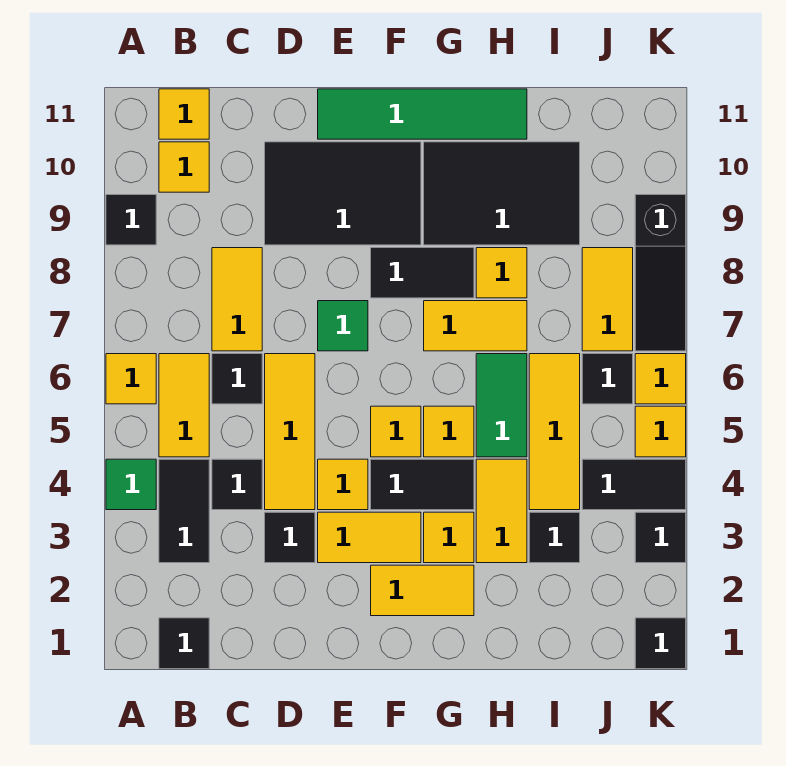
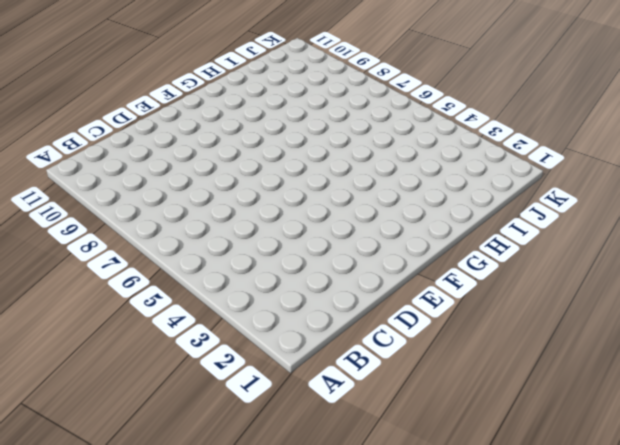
none -> green 1x1 tile [106,459,156,510]
none -> yellow 1x1 tile [106,354,156,404]
none -> black 1x1 tile [106,195,156,245]
none -> black 1x1 tile [159,618,209,669]

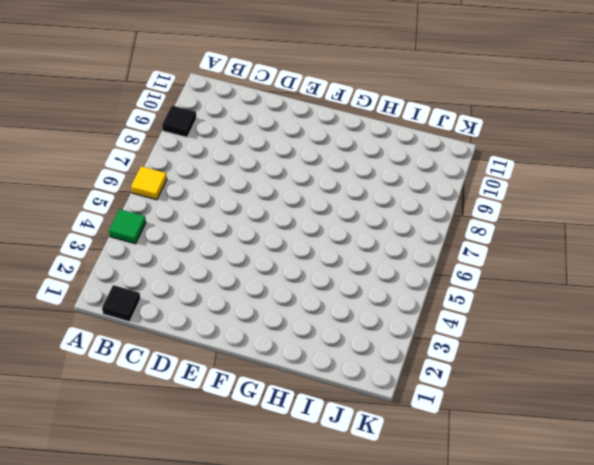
none -> black 1x2 tile [159,459,209,563]
none -> yellow 1x2 tile [159,354,209,457]
none -> yellow 1x1 tile [159,142,209,192]
none -> yellow 1x1 tile [159,89,209,139]

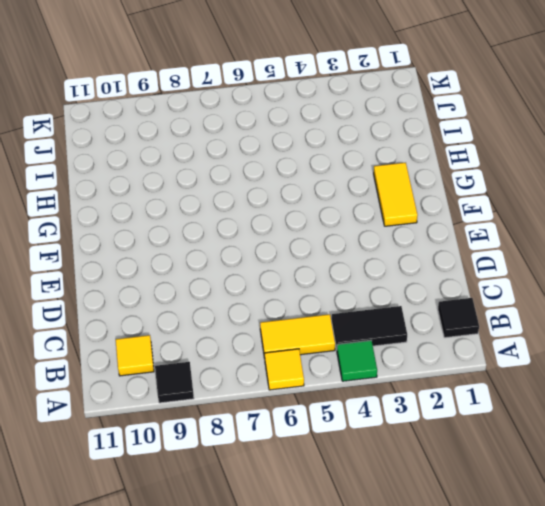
none -> yellow 1x1 tile [159,89,209,139]
none -> black 1x1 tile [212,459,262,510]
none -> black 1x1 tile [212,354,262,404]
none -> yellow 1x2 tile [212,248,262,351]

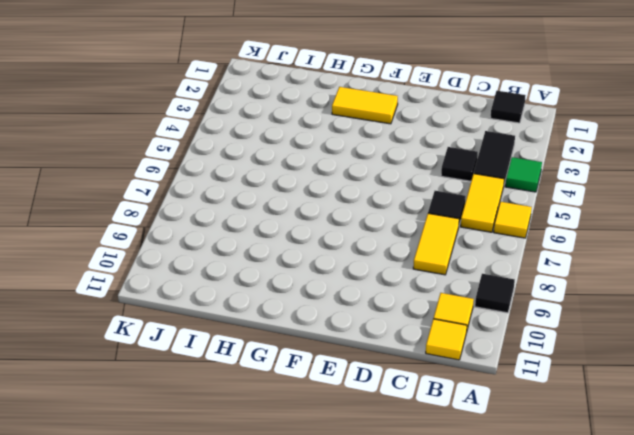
none -> black 1x1 tile [265,512,315,563]
none -> yellow 1x3 tile [265,354,315,510]
none -> black 2x3 tile [265,142,421,245]
none -> yellow 1x2 tile [318,512,421,563]

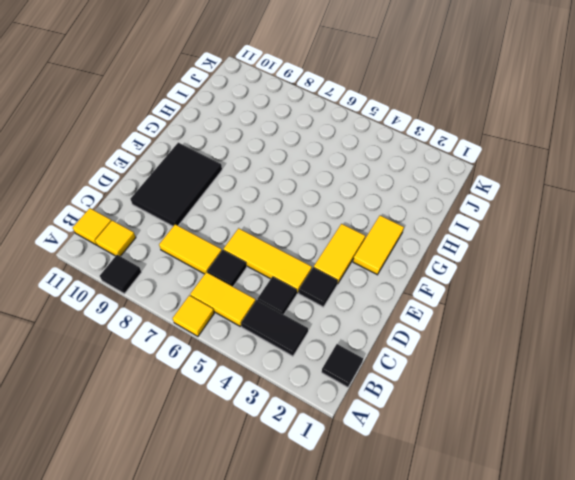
none -> green 1x1 tile [106,459,156,510]
none -> yellow 1x1 tile [318,459,368,510]
none -> green 1x1 tile [318,301,368,351]
none -> green 1x4 tile [318,89,527,139]

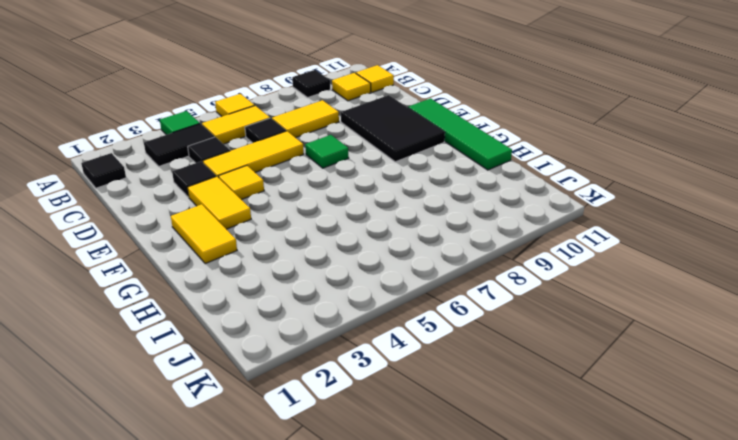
none -> black 1x2 tile [371,459,474,510]
none -> yellow 1x1 tile [371,406,421,457]
none -> black 1x2 tile [371,248,474,298]
none -> yellow 1x1 tile [424,512,474,563]

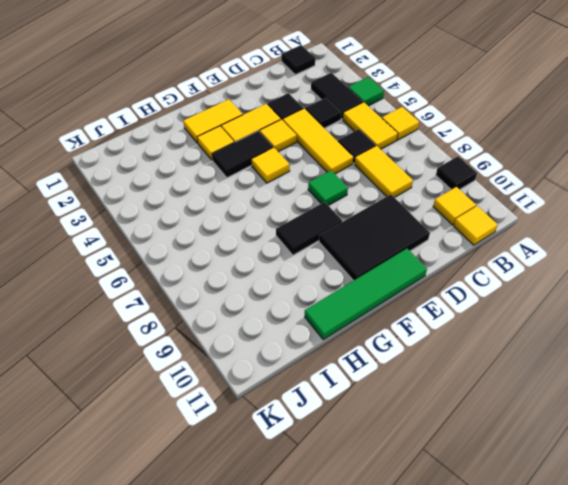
none -> yellow 1x1 tile [424,406,474,457]
none -> yellow 1x2 tile [424,301,527,351]
none -> black 2x3 tile [424,142,580,245]
none -> yellow 1x2 tile [476,459,527,563]

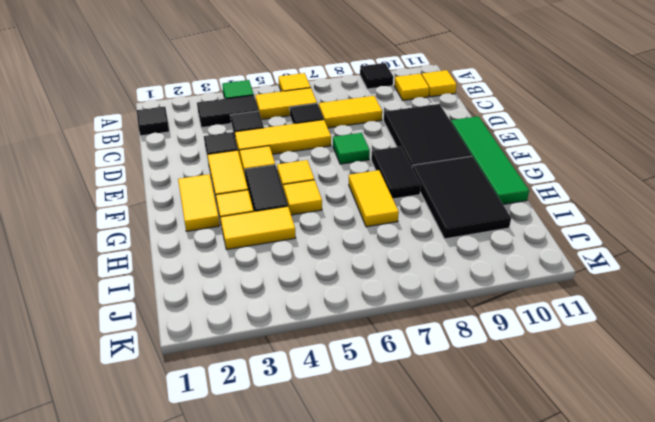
none -> green 1x2 tile [476,354,527,457]
none -> yellow 1x1 tile [476,248,527,298]
none -> black 1x1 tile [529,512,580,563]
none -> yellow 1x3 tile [529,354,580,510]

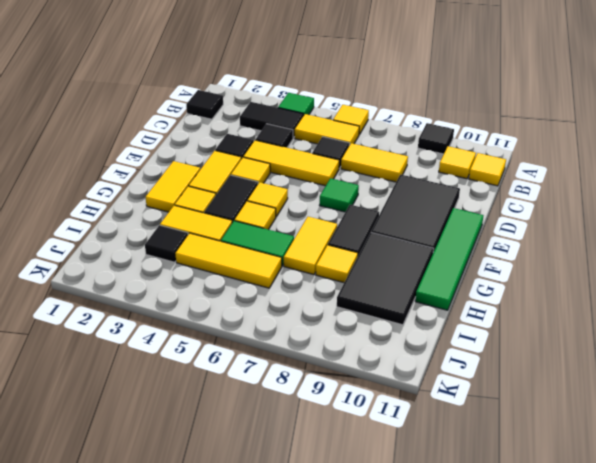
none -> black 1x2 tile [582,459,686,510]
none -> black 1x1 tile [582,354,633,404]
none -> yellow 1x2 tile [582,248,633,351]
none -> black 1x1 tile [635,618,686,669]

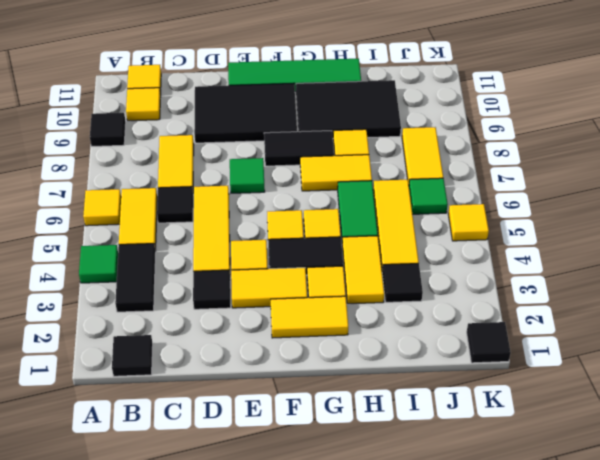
green 1x1 tile [409,178,448,214] -> black 1x1 tile [582,354,633,404]
none -> black 1x1 tile [212,459,262,510]
none -> black 1x2 tile [582,459,686,510]
none -> black 1x1 tile [635,512,686,563]
none -> yellow 1x1 tile [635,354,686,404]

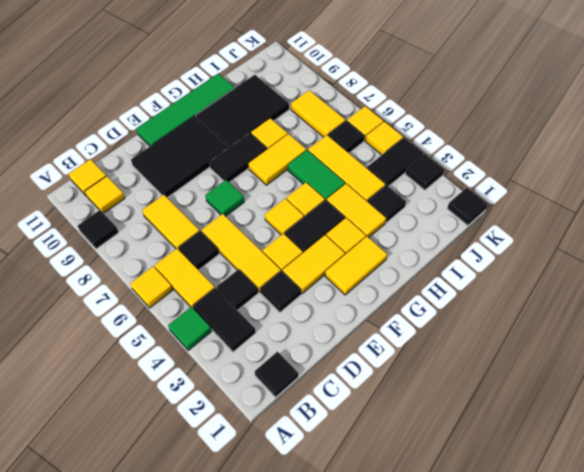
none -> black 1x3 slope [635,195,686,351]

